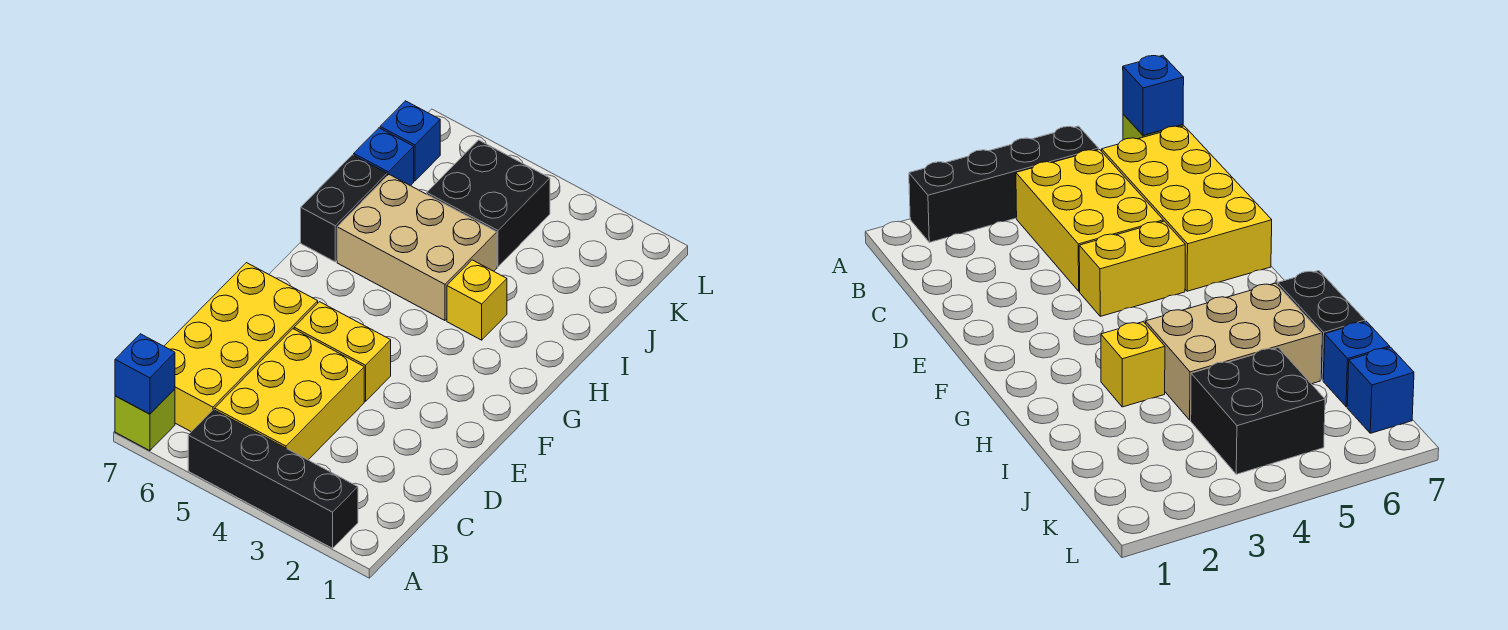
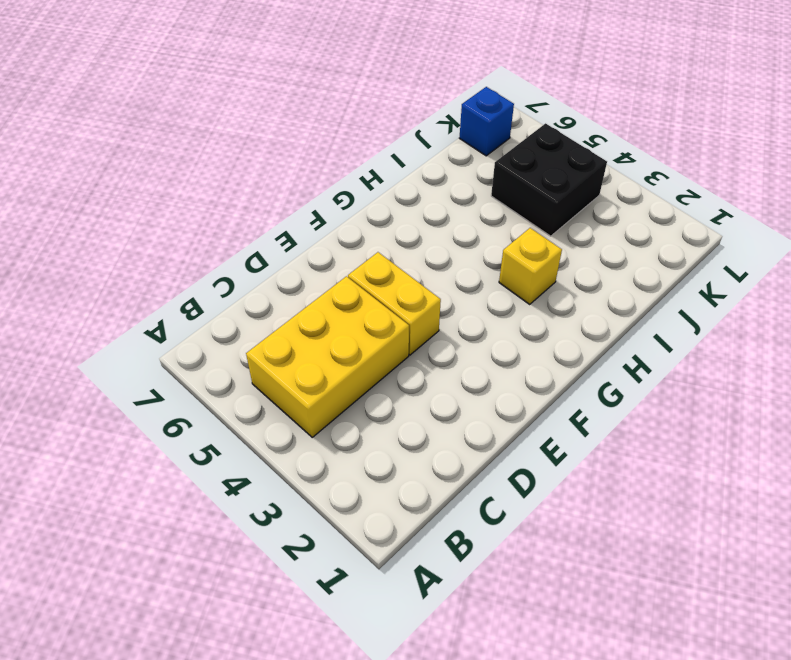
none -> black 1x4 brick [188,410,358,548]
none -> lime 1x1 brick [115,389,175,451]
none -> yellow 2x4 brick [164,263,318,432]

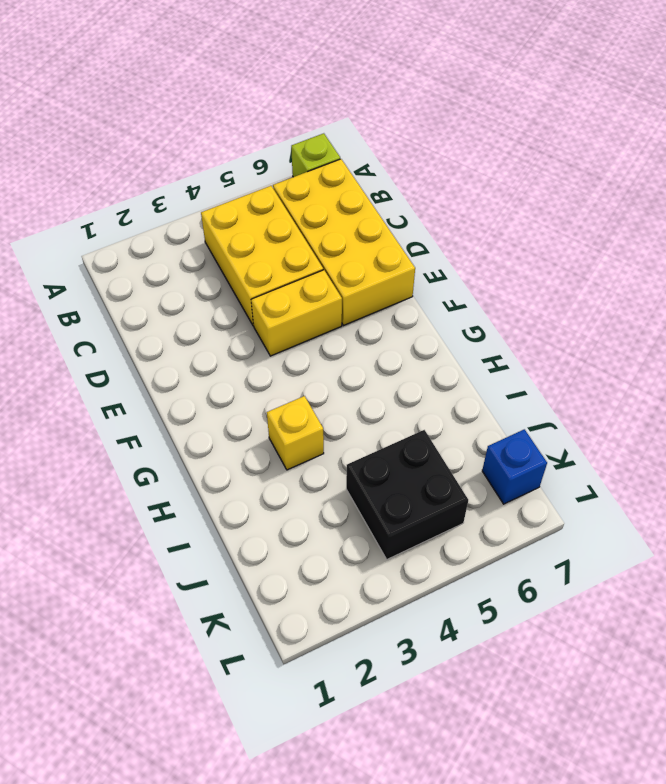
none -> black 1x4 brick [188,410,358,548]
none -> tan 2x3 brick [337,175,497,320]
none -> black 1x2 brick [301,155,387,262]

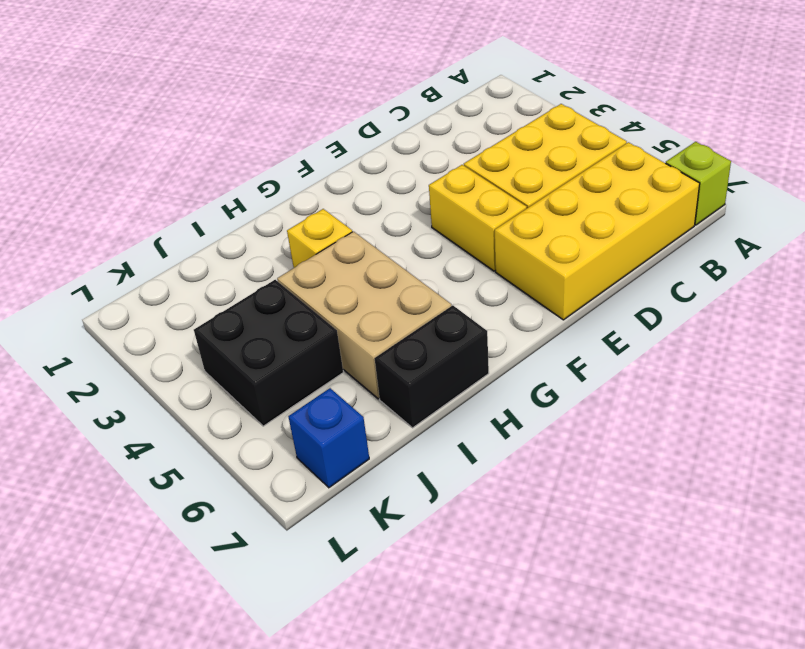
none -> black 1x4 brick [188,410,358,548]
none -> blue 1x1 brick [354,128,414,186]
none -> blue 1x1 brick [115,334,175,414]

